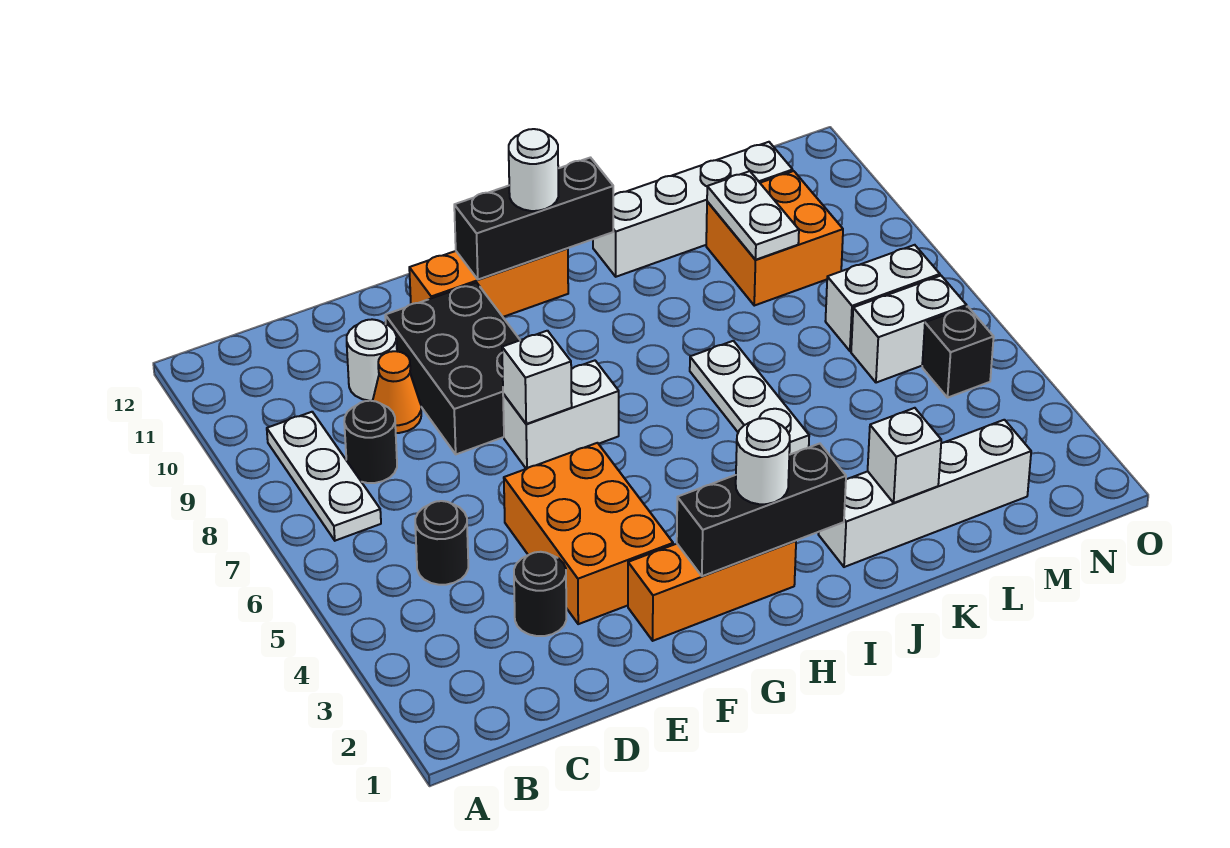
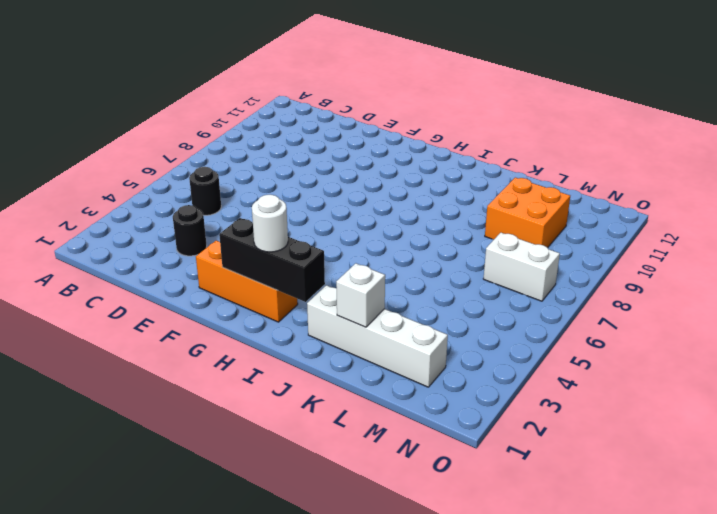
none -> white 1x3 plate [267,412,381,541]
none -> black 1x1 round brick [344,401,397,483]
none -> orange 1x1 cone [373,351,421,433]

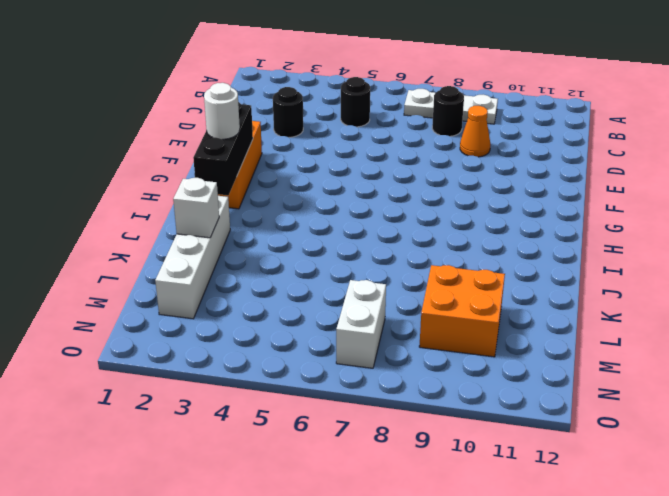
none -> white 1x1 round brick [347,319,397,401]
none -> orange 2x3 brick [504,443,673,624]
none -> black 2x3 brick [385,283,520,454]

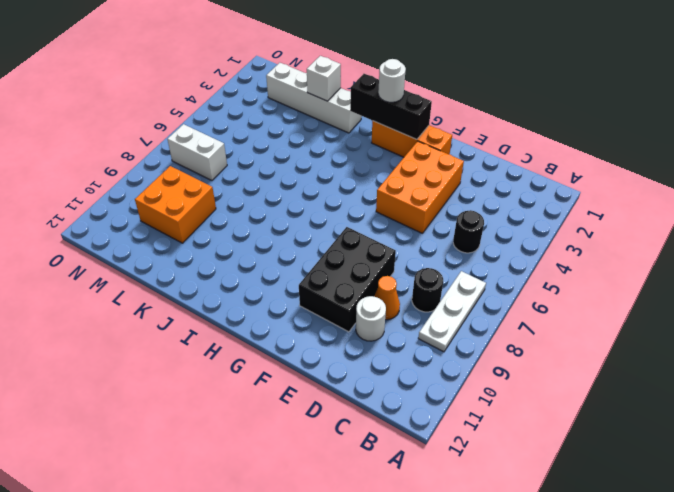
none -> black 1x1 round brick [514,552,566,636]
none -> white 1x2 brick [503,361,619,469]
none -> orange 1x3 brick [409,248,568,317]

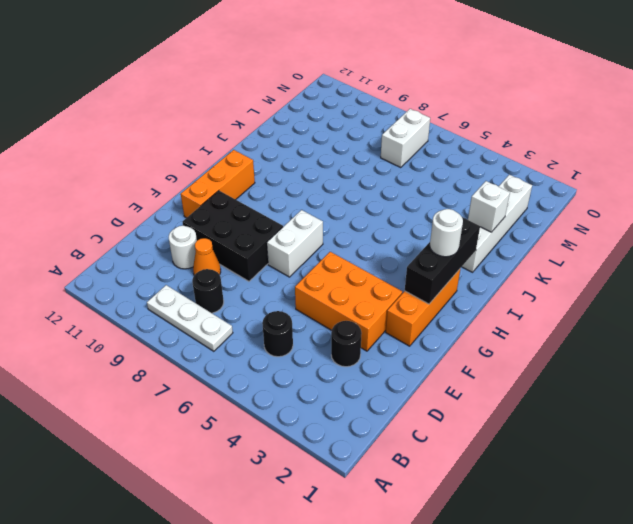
none -> white 1x3 plate [690,341,809,455]
none -> white 1x4 brick [593,142,793,277]
none -> orange 2x2 brick [706,171,843,306]

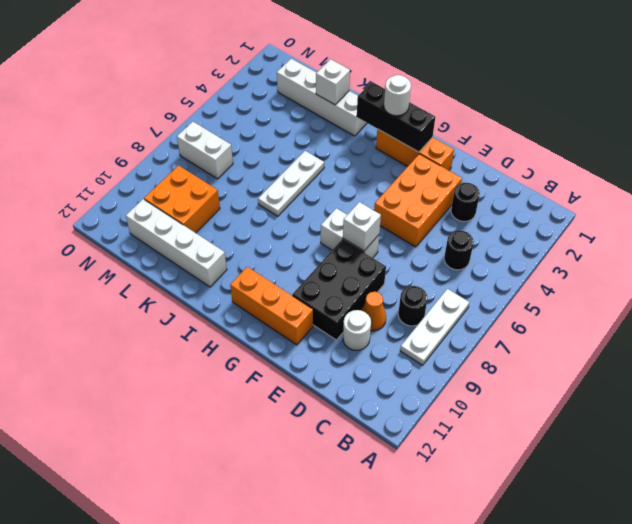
none -> white 1x2 brick [851,276,967,383]
none -> black 1x1 brick [922,307,994,397]
none -> black 1x3 brick [454,158,613,279]

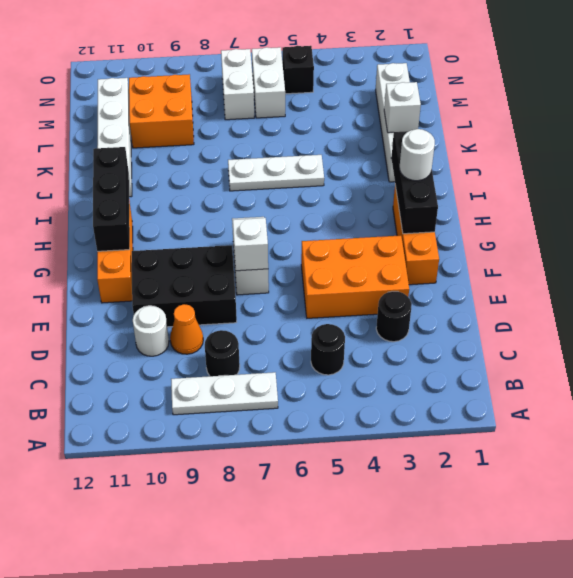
none -> white 1x2 plate [707,171,799,260]
none -> white 1x1 round brick [509,129,559,211]

